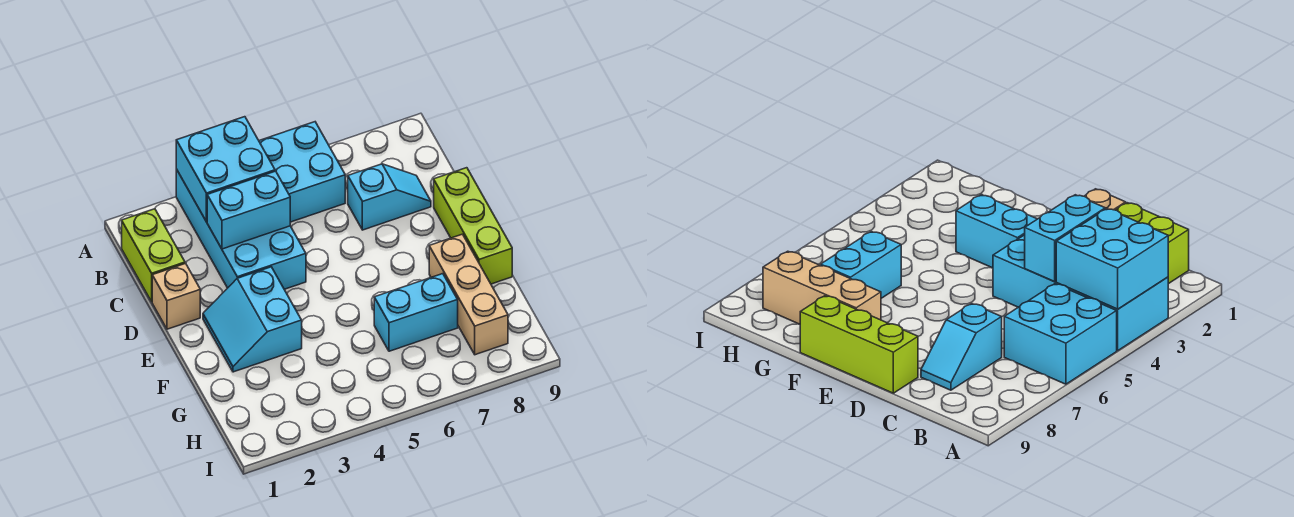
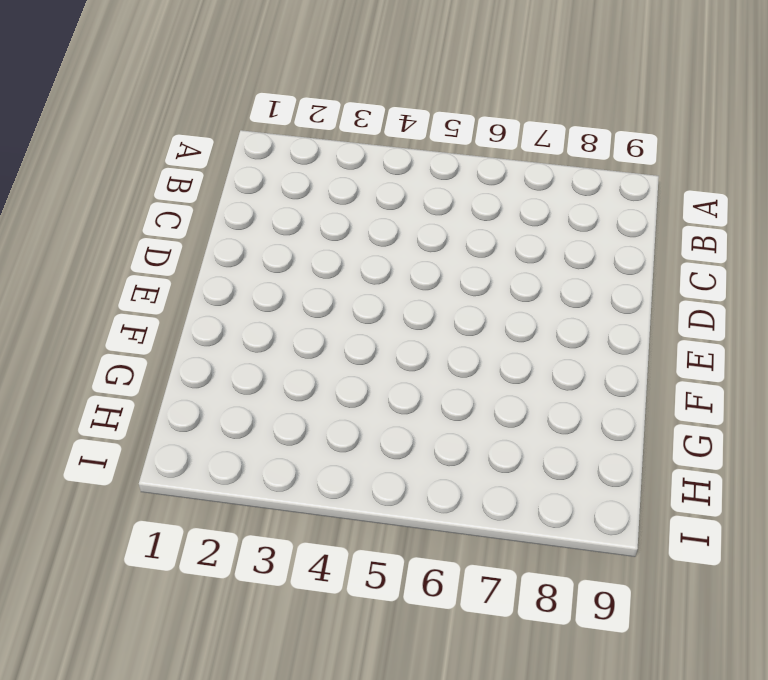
none -> cyan 2x4 brick [176,169,306,289]
none -> cyan 2x2 brick [259,122,345,222]

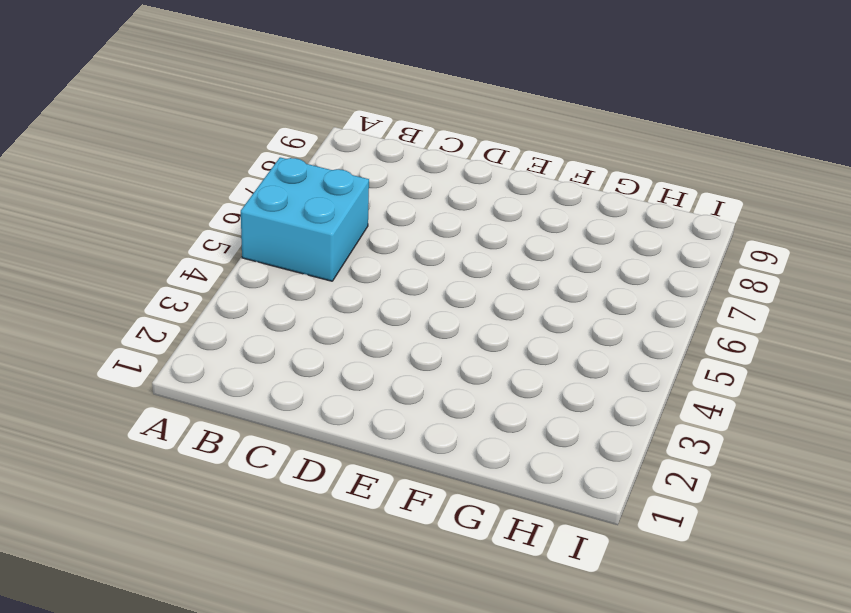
none -> cyan 2x4 brick [176,169,306,289]
none -> lime 1x2 brick [122,209,185,302]

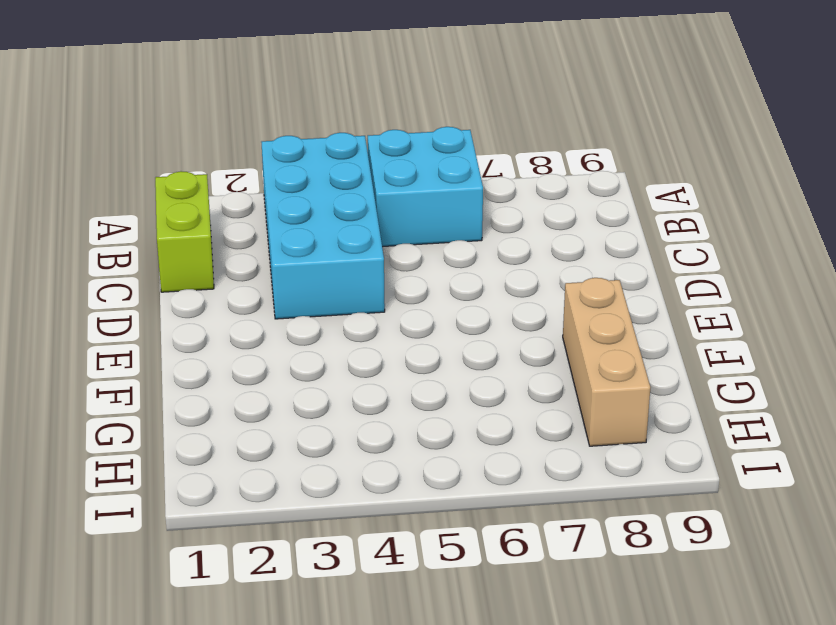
none -> cyan 1x2 slope [348,164,431,230]
none -> tan 1x1 brick [152,263,200,329]

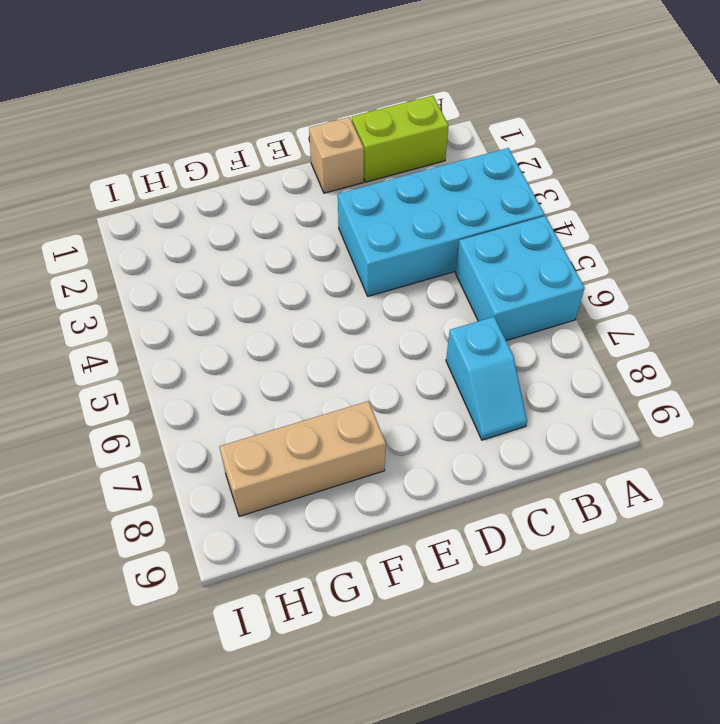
none -> lime 1x3 brick [434,168,512,284]
none -> cyan 2x2 slope [203,267,302,372]

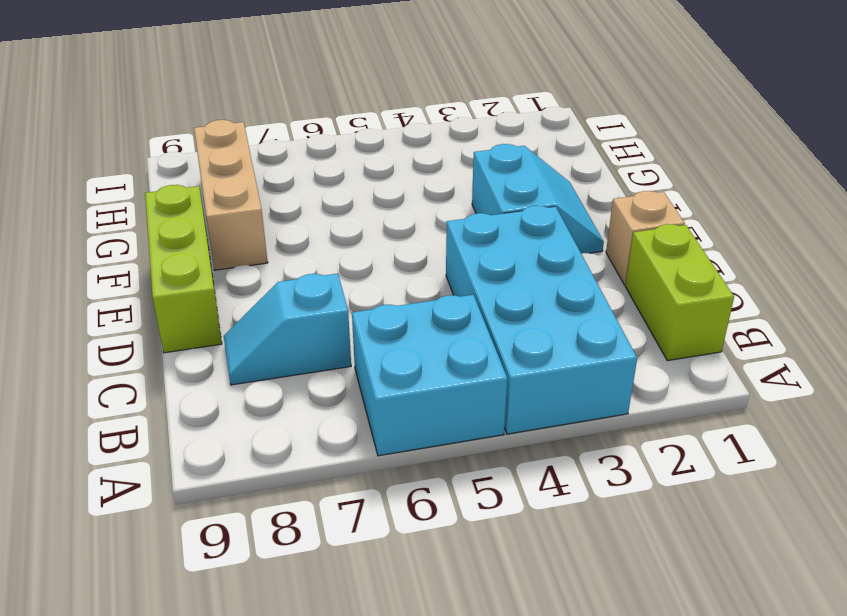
none -> cyan 1x2 brick [374,274,458,351]
none -> cyan 2x2 brick [176,117,275,222]

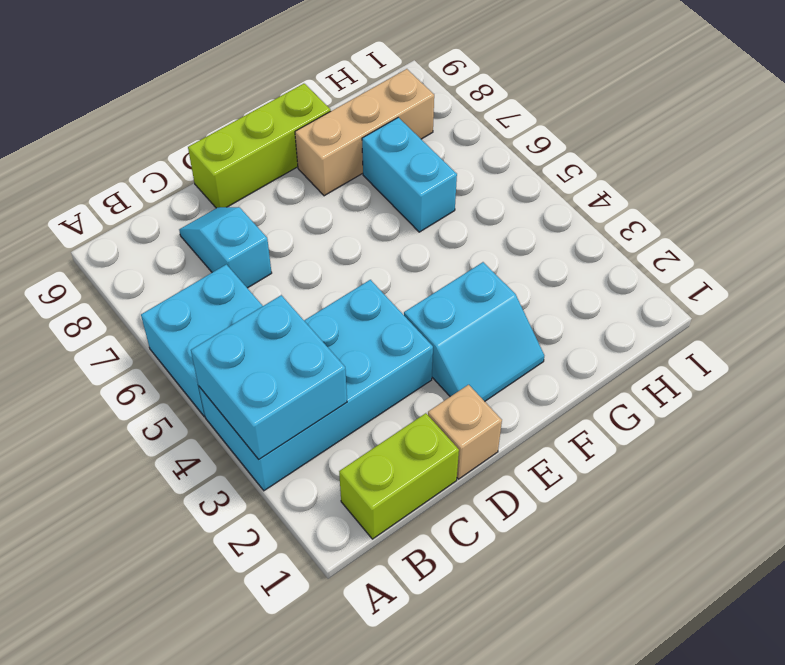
none -> cyan 1x2 brick [207,171,290,249]

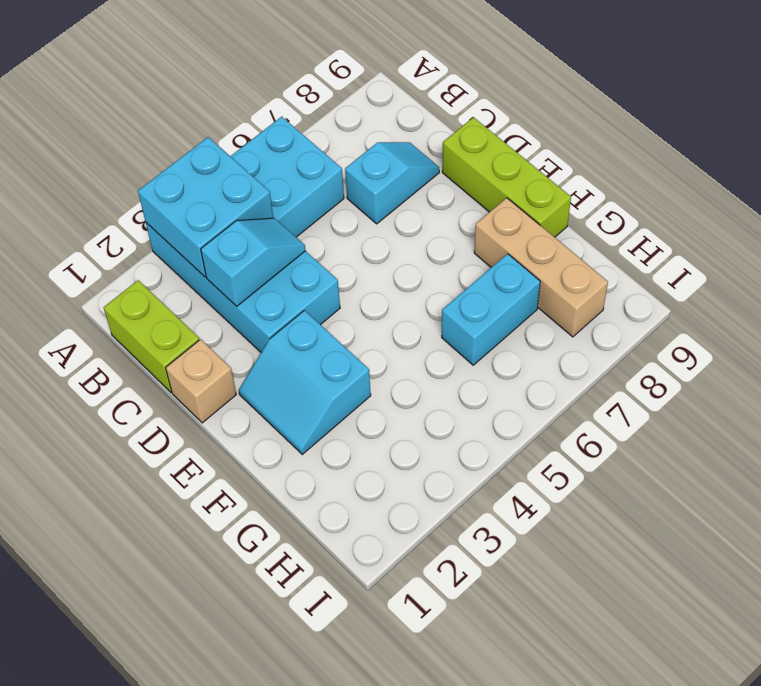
cyan 1x2 slope [201,218,306,306] -> cyan 1x2 brick [207,171,290,249]

